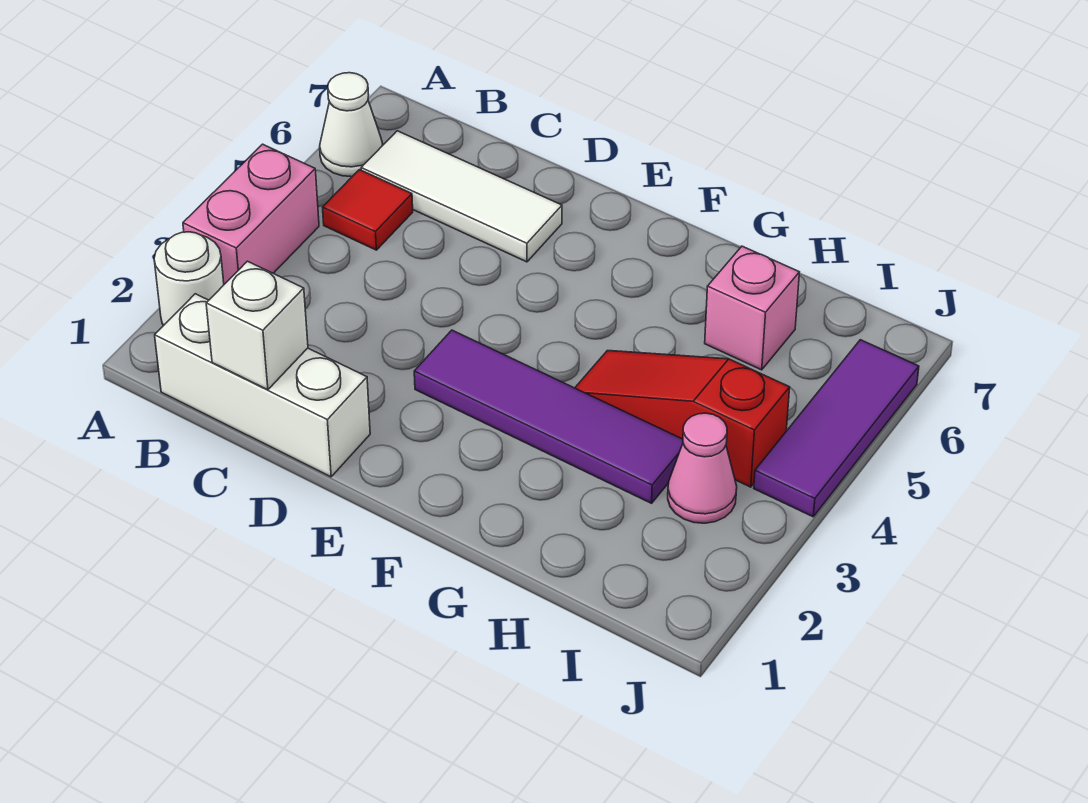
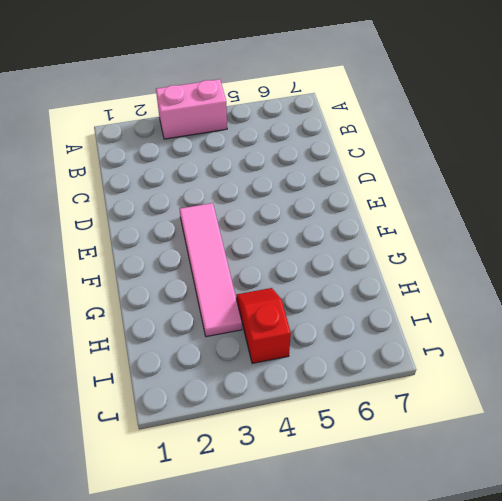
pink 1x4 tile [180,203,242,337] -> purple 1x4 tile [414,330,683,503]
red 1x2 slope [236,288,291,363] -> red 1x3 slope [575,351,790,487]
none -> white 1x1 round brick [154,232,224,325]
none -> white 1x1 cone [320,73,383,177]
none -> white 1x3 brick [155,294,370,477]

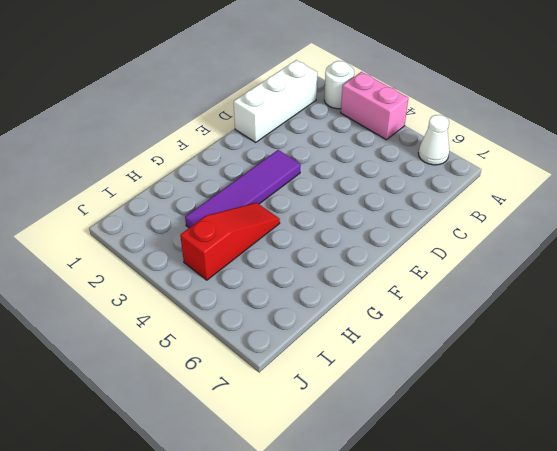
none -> red 1x1 tile [323,170,413,250]
none -> white 1x3 tile [361,131,562,262]
none -> pink 1x1 brick [705,246,799,370]

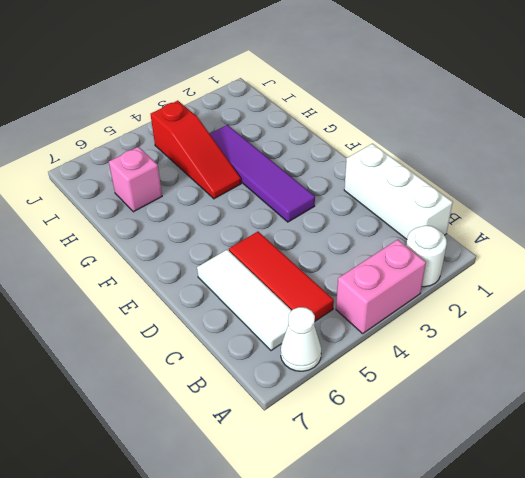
red 1x3 tile [229,232,334,321] -> red 1x1 tile [323,170,413,250]
none -> pink 1x1 cone [668,413,737,523]
none -> purple 1x3 tile [754,340,919,517]
none -> white 1x1 brick [206,261,308,390]

